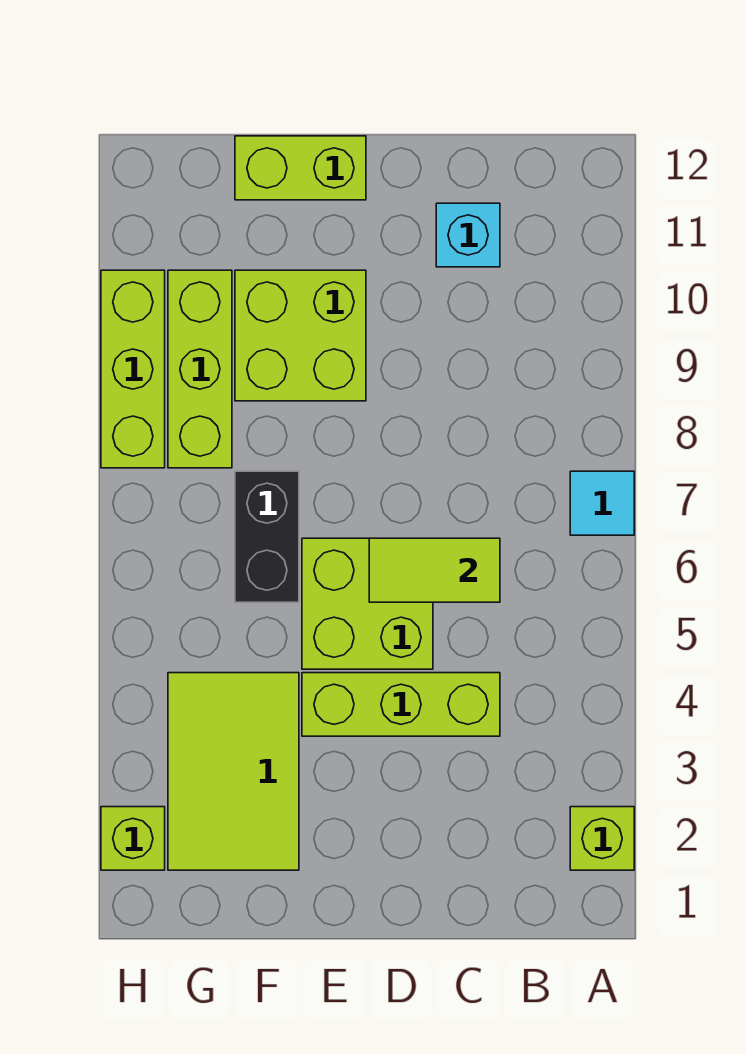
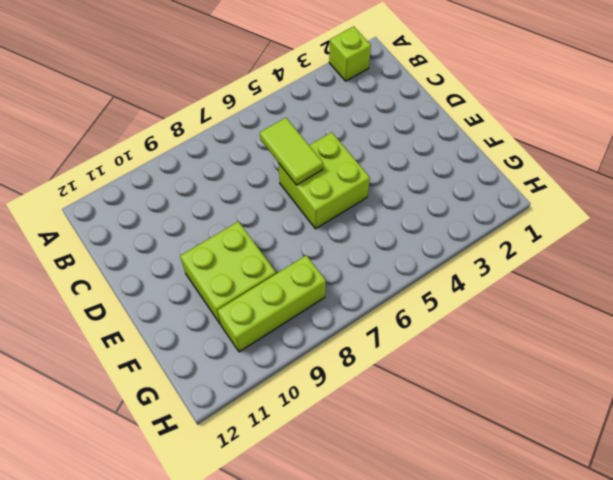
none -> cyan 1x1 tile [570,471,634,535]
none -> lime 1x3 brick [302,673,500,736]
none -> cyan 1x1 brick [436,203,500,267]

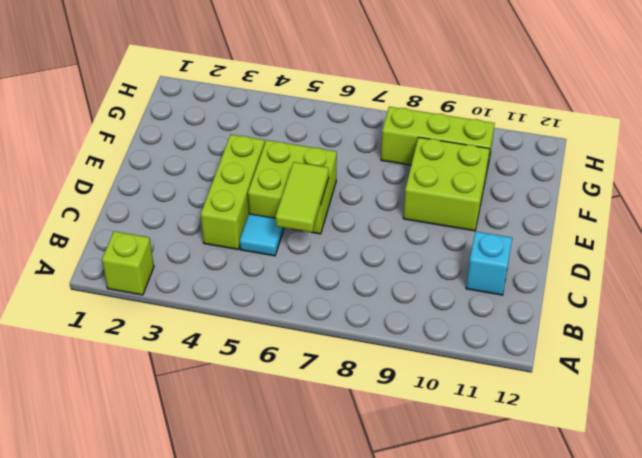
cyan 1x1 tile [240,214,284,256] -> cyan 1x1 tile moved to [570,471,634,535]
none -> lime 1x2 brick [235,136,366,200]
none -> lime 2x3 tile [168,673,299,870]
none -> black 1x2 brick [235,471,299,602]

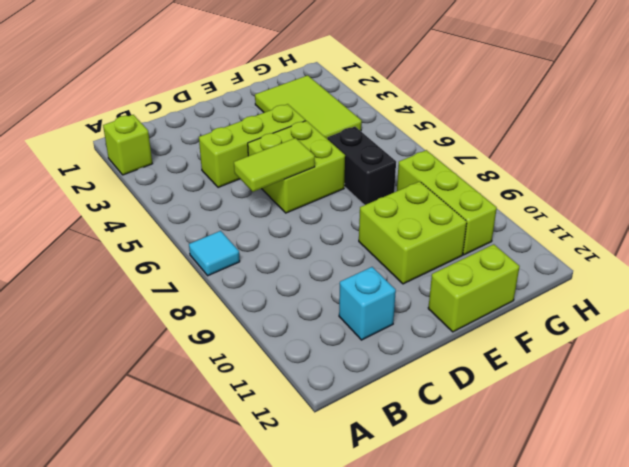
none -> lime 1x1 brick [101,807,165,870]
none -> lime 1x3 brick [101,270,165,468]

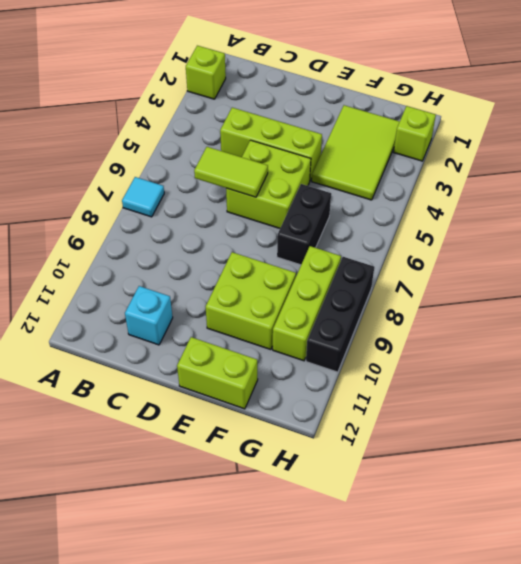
black 1x3 brick [306,257,374,372] -> lime 1x3 brick [101,270,165,468]

